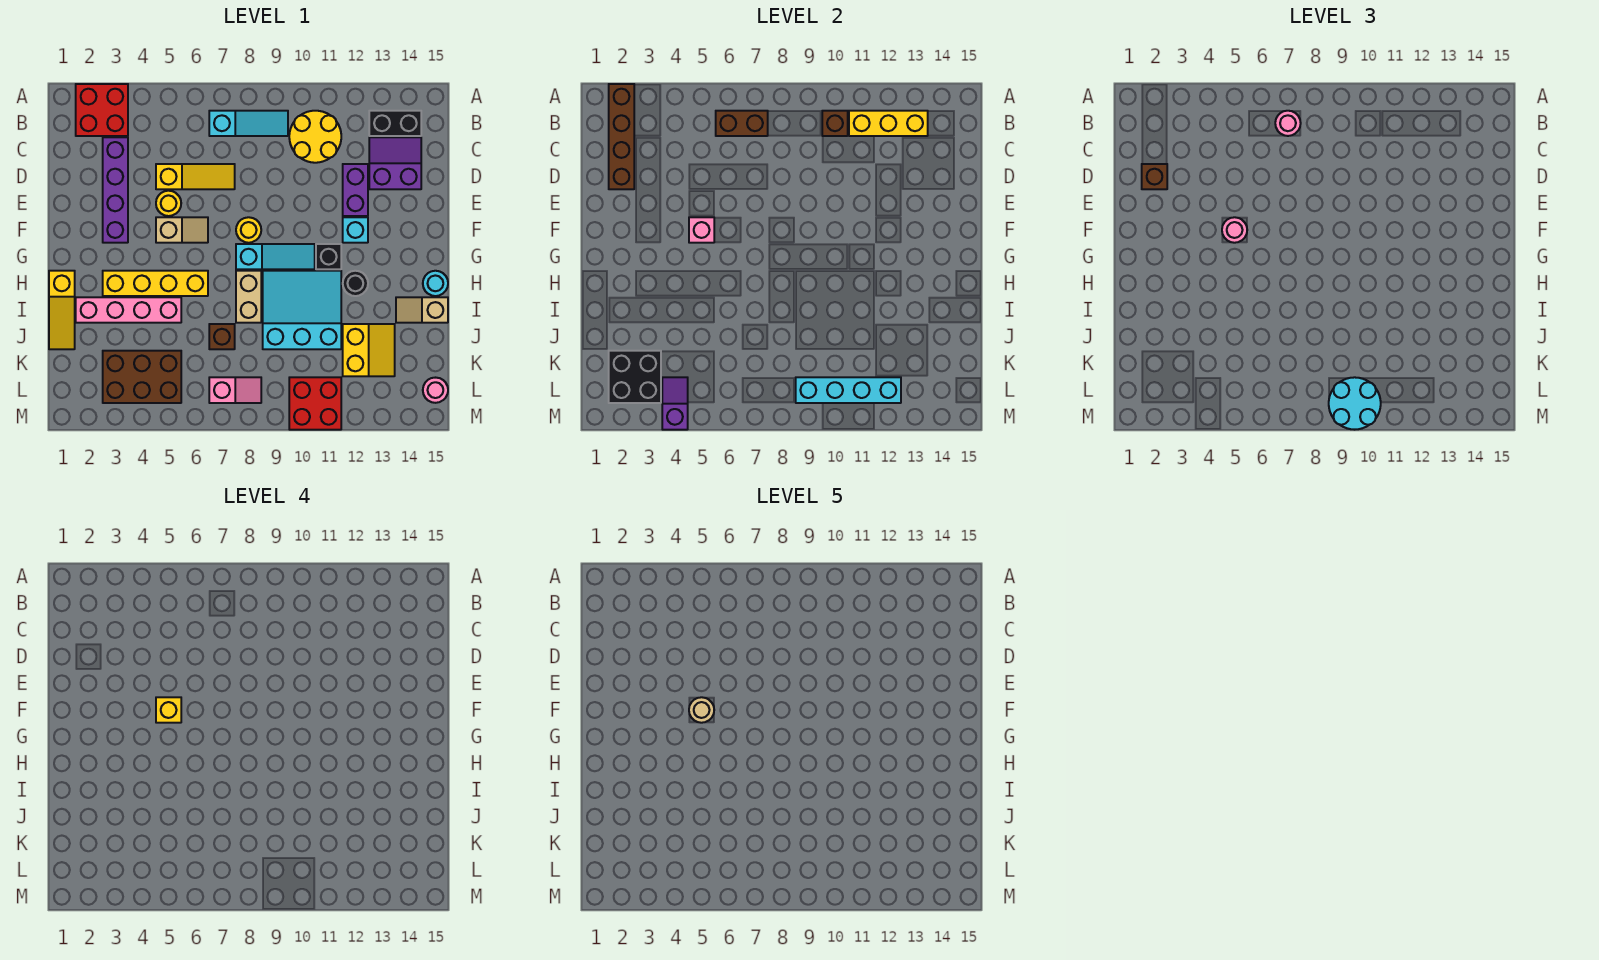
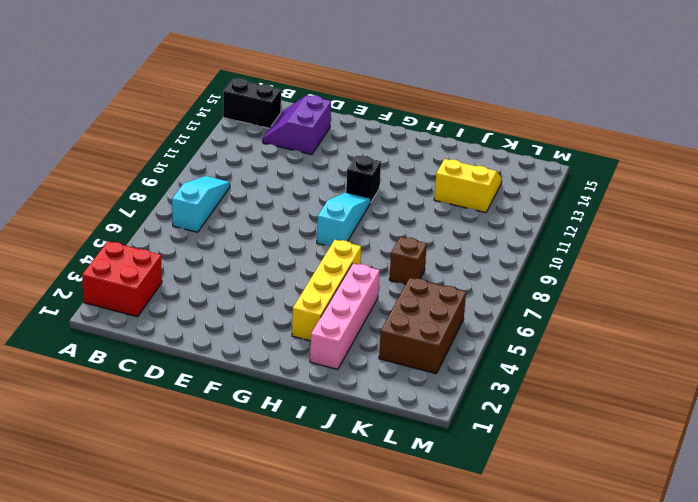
black 1x2 brick [223,78,281,128] -> black 1x2 brick turned to [369,111,421,136]
none -> yellow 2x2 round brick [289,111,341,163]
none -> purple 1x4 brick [103,137,128,243]
none -> yellow 1x3 slope [156,164,235,189]
none -> purple 1x2 brick [343,164,368,216]

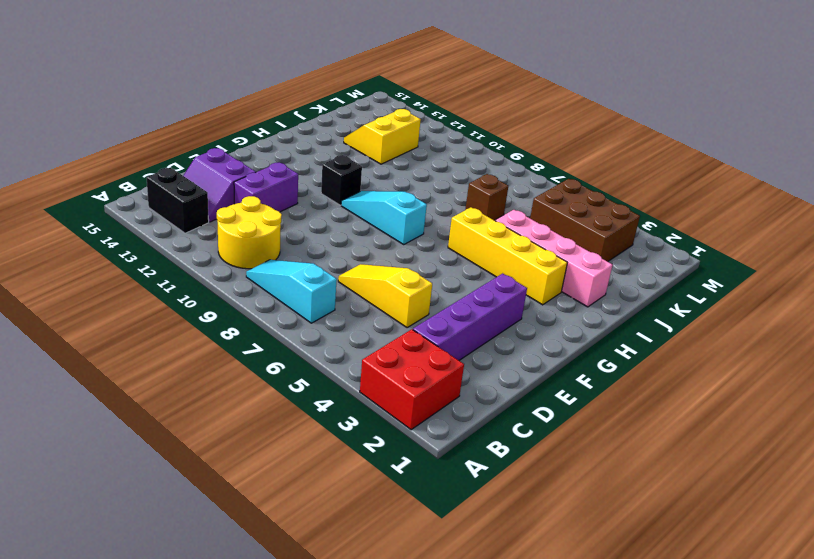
none -> yellow 1x1 round brick [156,191,181,216]
none -> tan 1x2 slope [156,217,208,243]
none -> yellow 1x1 round brick [236,217,261,243]
none -> cyan 1x1 brick [343,217,368,243]

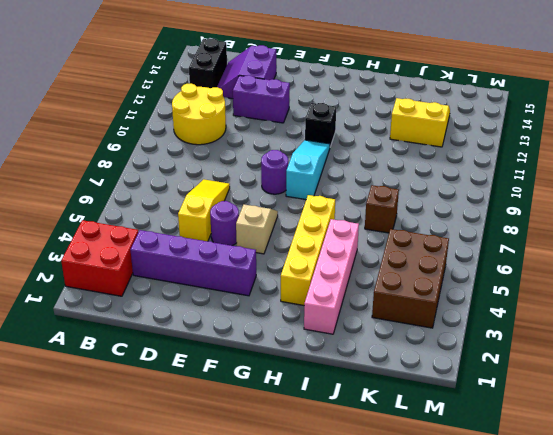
purple 1x1 round brick [210,201,239,246] -> yellow 1x1 round brick [156,191,181,216]
purple 1x1 round brick [261,150,288,194] -> yellow 1x1 round brick [236,217,261,243]
none -> cyan 1x3 slope [209,111,288,136]
none -> cyan 1x1 brick [343,217,368,243]
none -> yellow 1x3 slope [49,271,75,349]
none -> tan 1x2 brick [236,271,261,323]

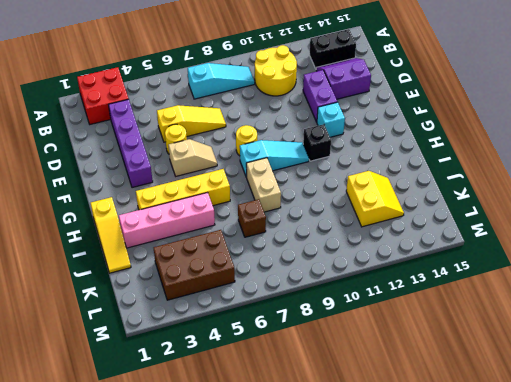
none -> cyan 3x3 slope [263,271,341,349]
none -> black 1x1 round brick [343,271,368,296]
none -> cyan 1x1 round brick [423,271,448,296]
none -> tan 1x2 slope [396,297,448,323]

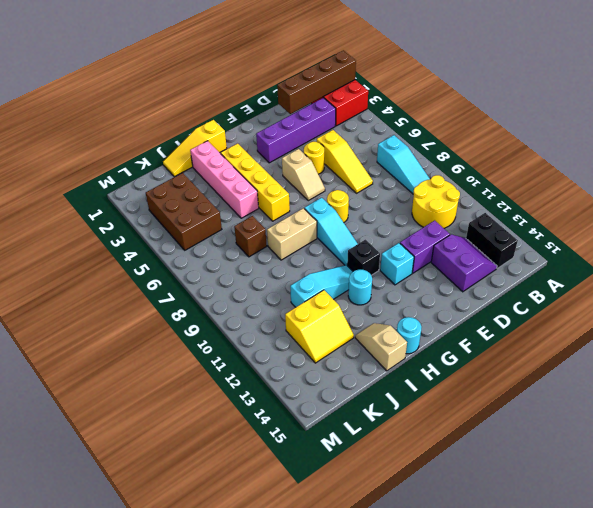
cyan 1x3 slope [290,265,353,307] -> cyan 3x3 slope [263,271,341,349]
cyan 1x1 round brick [348,270,372,305] -> black 1x1 round brick [343,271,368,296]
none -> pink 1x2 slope [209,377,261,403]
none -> red 2x2 brick [289,377,341,430]
none -> pink 1x1 round brick [423,378,448,403]
none -> brown 1x2 brick [716,111,768,136]

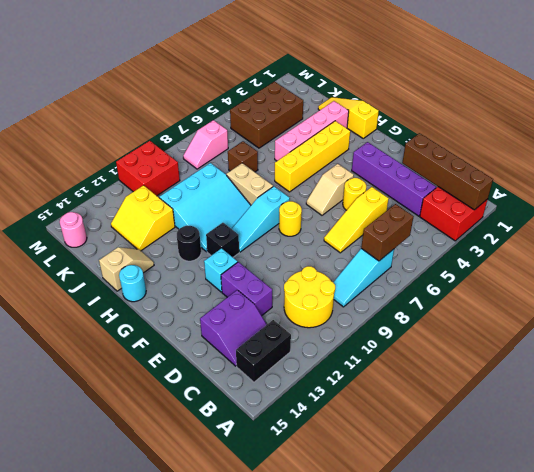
none -> brown 1x1 brick [822,111,848,136]
none -> yellow 1x3 brick [849,111,928,136]
none -> pink 1x1 brick [689,217,714,243]
none -> black 2x2 brick [609,351,661,403]

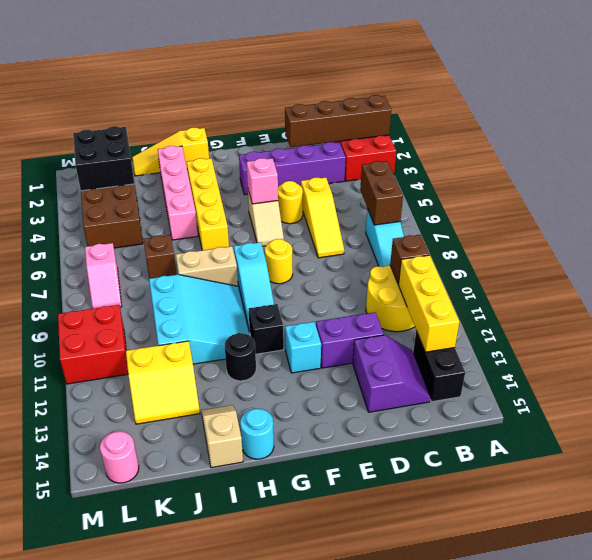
none -> purple 1x2 slope [662,377,688,430]
none -> cyan 1x4 brick [796,377,901,403]
none -> pink 1x1 round brick [1275,111,1301,136]
none -> brown 1x1 brick [1142,164,1167,189]

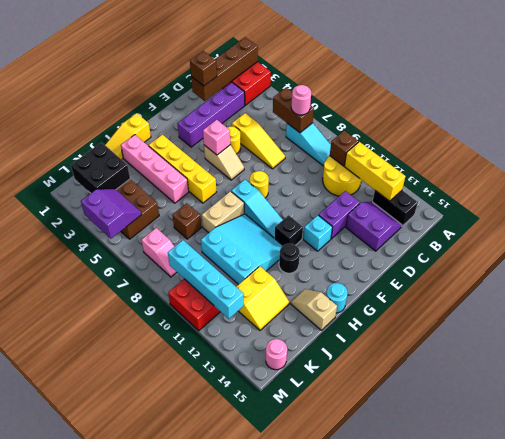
purple 2x2 slope [81,189,142,239] -> purple 1x2 slope [662,377,688,430]
none -> pink 1x1 round brick [1222,217,1247,243]
none -> cyan 2x2 round brick [1329,377,1381,430]
none -> yellow 1x1 brick [156,697,181,723]
none -> tan 1x1 round brick [689,697,714,723]

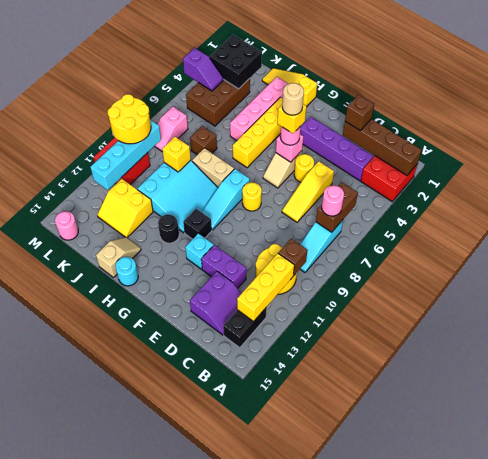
yellow 1x1 brick [162,137,191,172] -> none
yellow 2x2 round brick [108,94,151,144] -> cyan 2x2 round brick [1329,377,1381,430]

